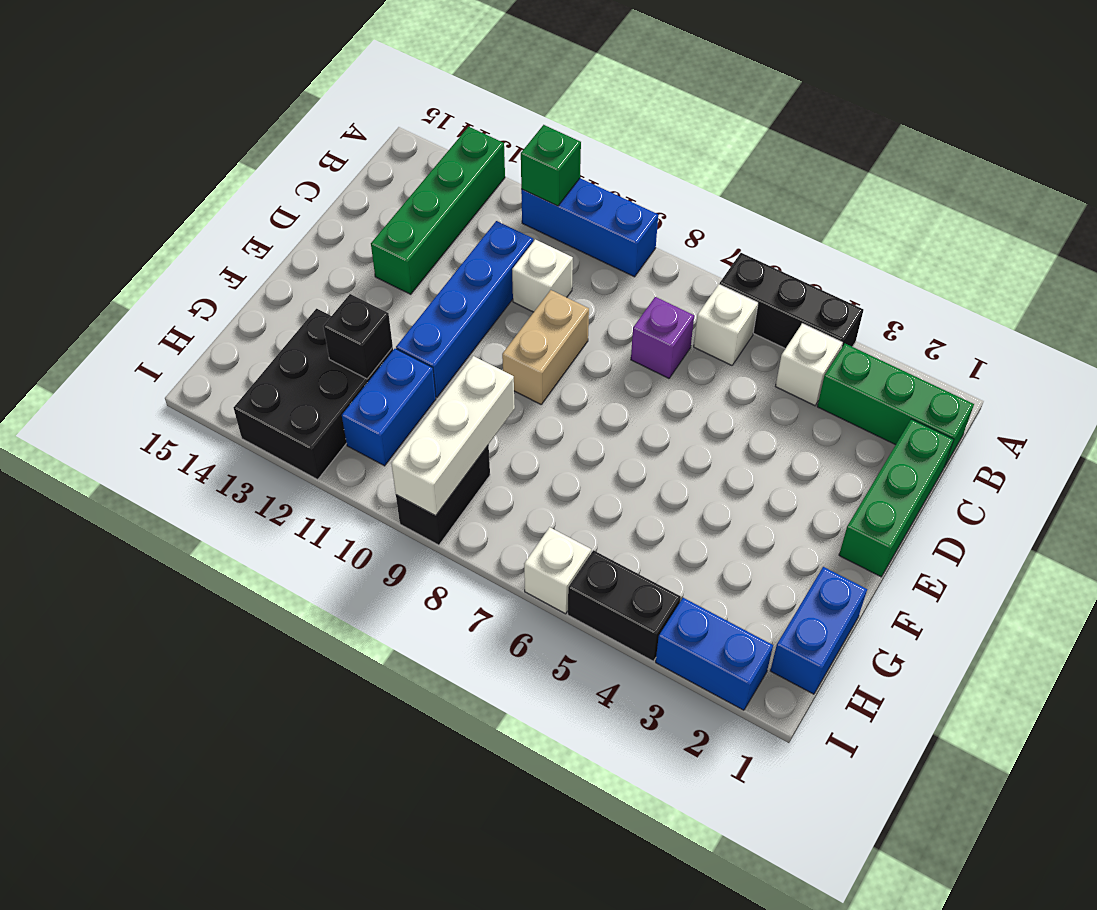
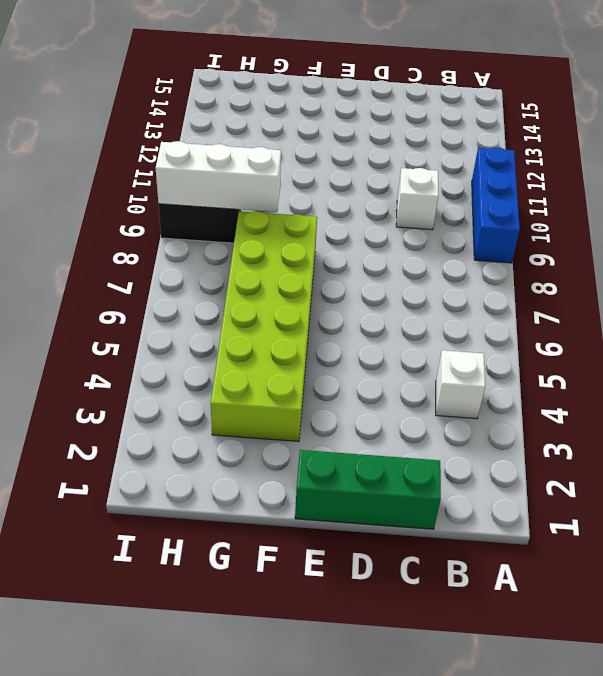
lime 2x6 brick [211,211,317,441] -> none
none -> black 1x3 brick [720,253,863,349]
none -> green 1x4 brick [371,127,505,294]
none -> green 1x3 brick [817,344,974,467]

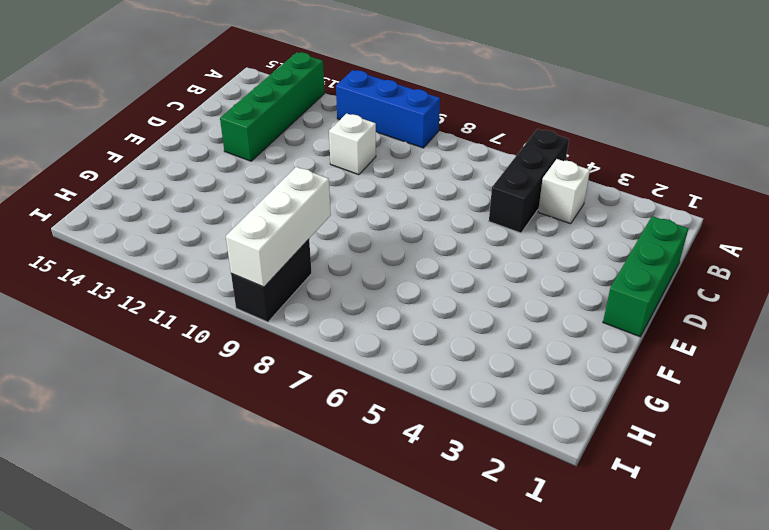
black 1x3 brick [489,129,569,233] -> black 1x3 brick turned to [720,253,863,349]
none -> green 1x3 brick [817,344,974,467]
none -> white 1x1 brick [694,284,758,365]
none -> purple 1x1 brick [631,297,694,378]

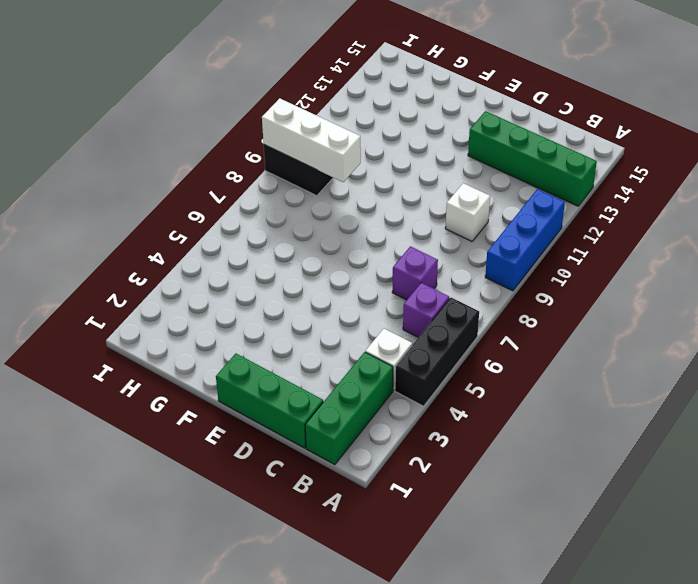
purple 1x1 brick [403,283,449,337] -> white 1x1 brick [694,284,758,365]
none -> blue 1x4 brick [396,221,533,397]
none -> tan 1x2 brick [502,290,589,404]
none -> blue 1x2 brick [770,567,867,694]

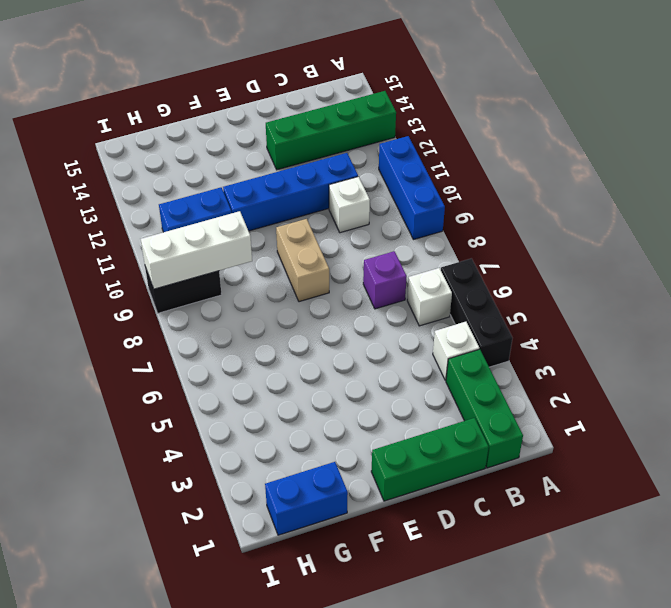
tan 1x2 brick [276,219,329,302] -> tan 1x2 brick turned to [502,290,589,404]
none -> black 2x3 brick [234,309,393,479]
none -> blue 1x2 brick [656,598,773,710]
none -> black 1x2 brick [568,550,681,661]

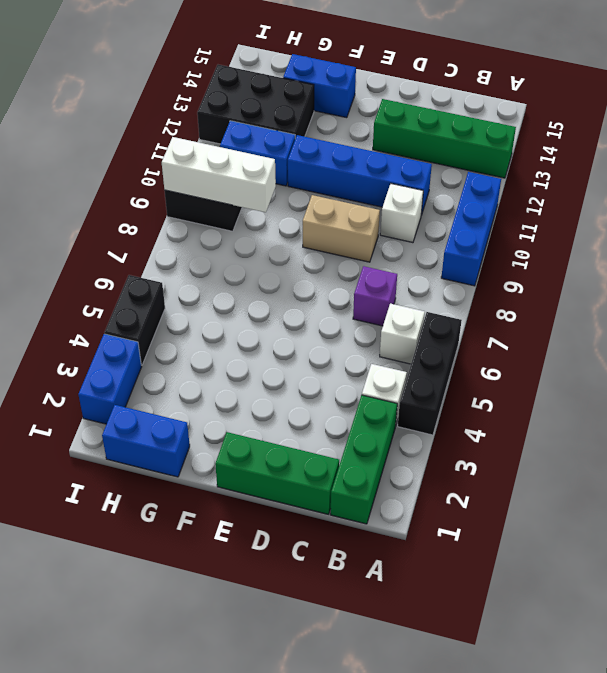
blue 1x2 brick [283,54,356,118] -> none
none -> white 1x1 brick [524,527,591,614]
none -> green 1x1 brick [521,125,581,206]
none -> black 1x1 brick [323,294,393,379]

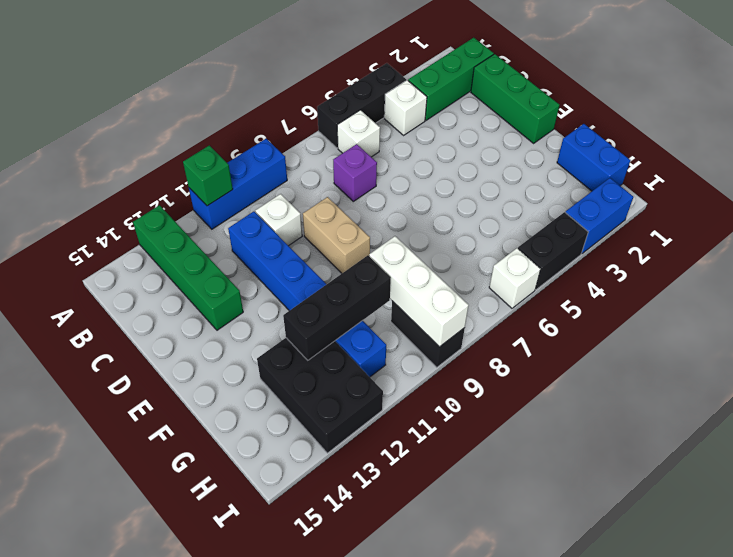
black 1x3 brick [283,255,391,360] -> black 1x1 brick [323,294,393,379]

